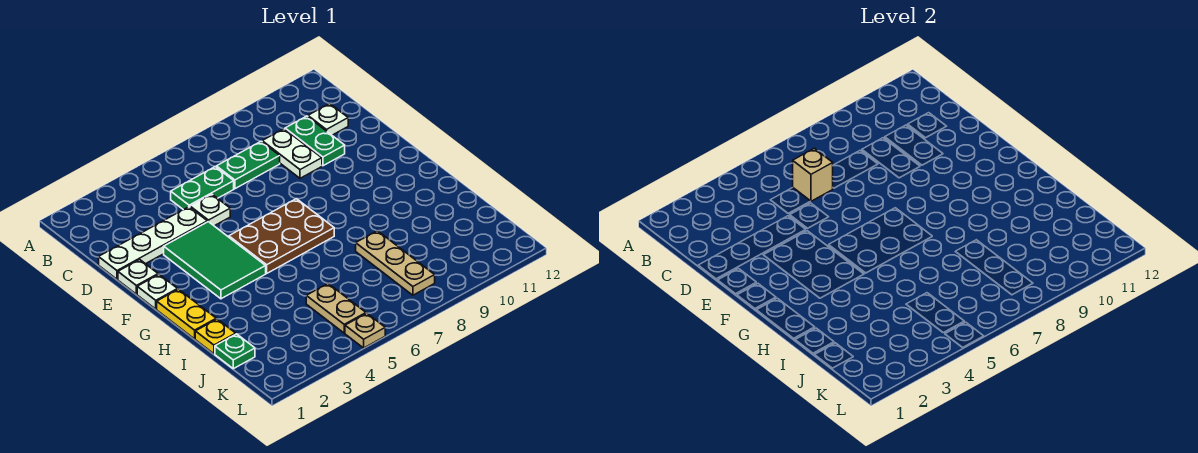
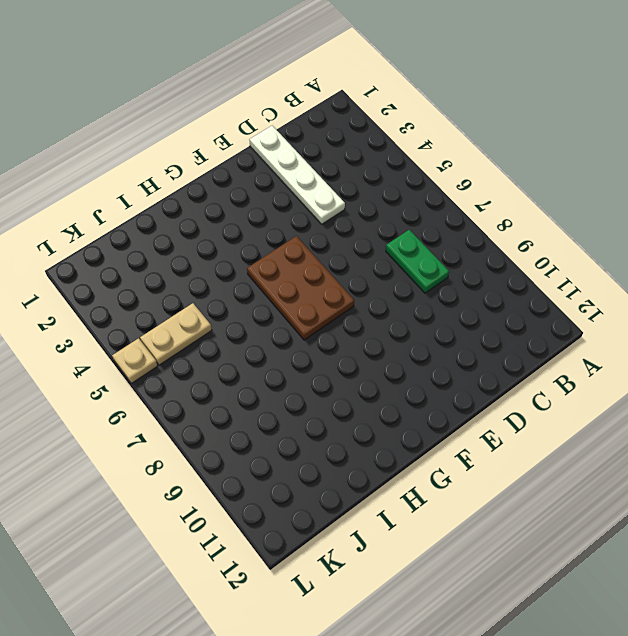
none -> green 1x2 plate [171,167,234,210]
none -> white 1x2 plate [262,129,322,178]
none -> green 1x2 plate [285,116,345,166]

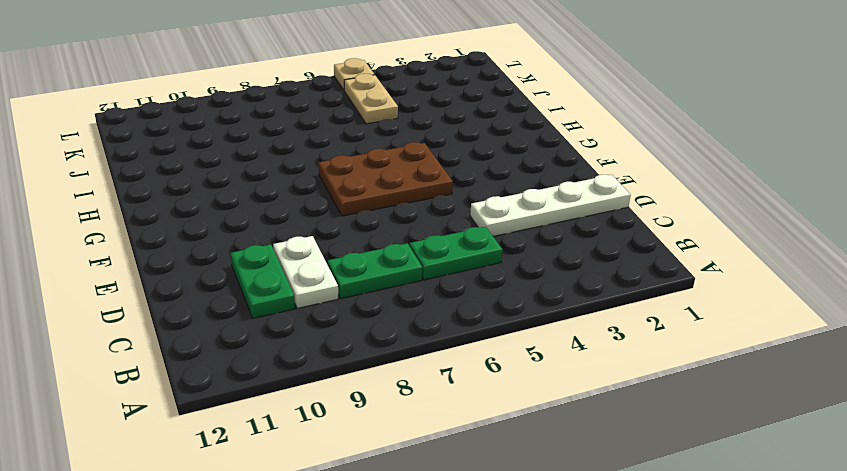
none -> white 1x1 plate [308,103,348,135]
none -> white 1x1 plate [190,194,230,226]
none -> white 1x1 plate [118,260,158,294]

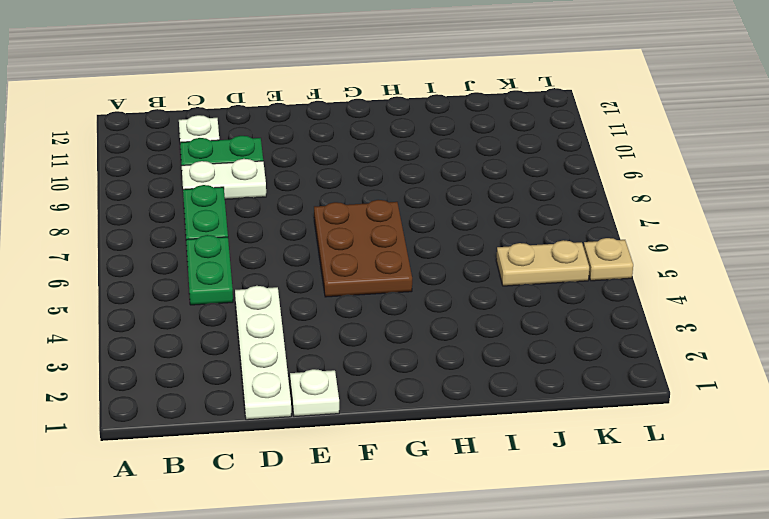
none -> white 1x1 plate [190,194,230,226]
none -> green 2x3 tile [164,222,266,299]
none -> white 1x1 plate [137,274,178,309]

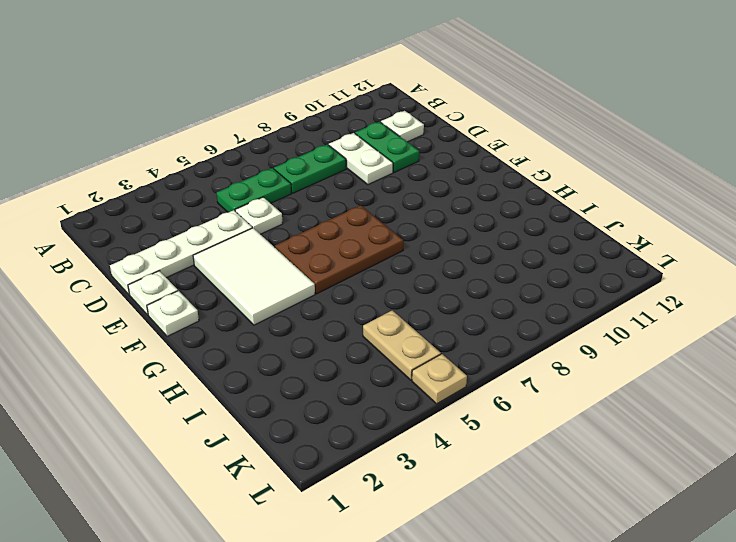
white 2x3 tile [193,228,315,325] -> green 2x3 tile [164,222,266,299]
none -> yellow 1x2 plate [157,289,216,339]
none -> yellow 1x1 plate [195,319,236,354]
none -> tan 1x3 plate [356,231,435,295]

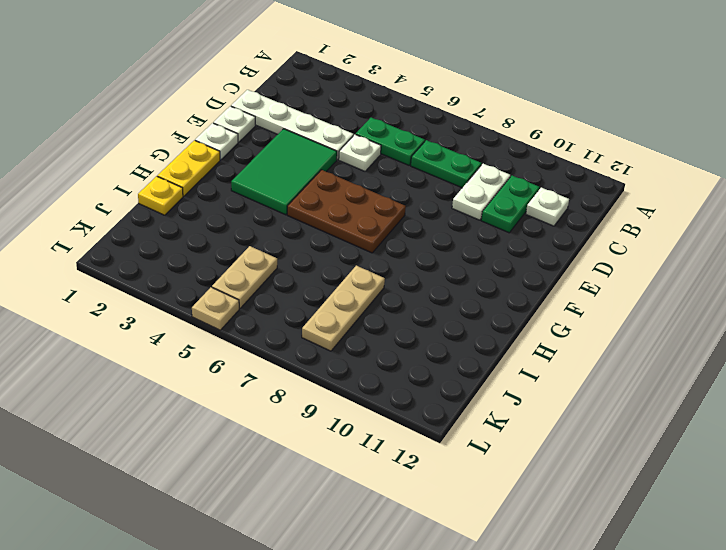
none -> green 1x1 plate [215,334,255,369]
none -> tan 1x1 brick [793,148,833,201]

